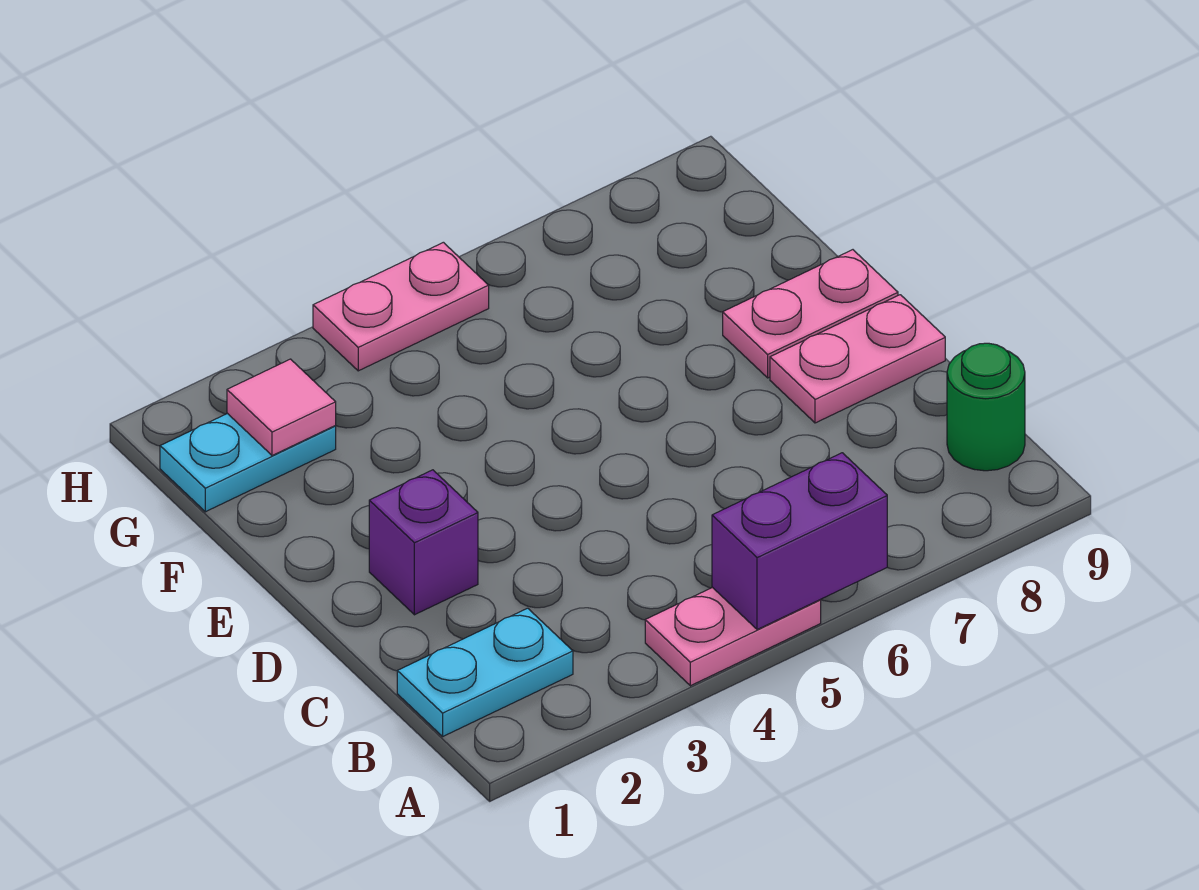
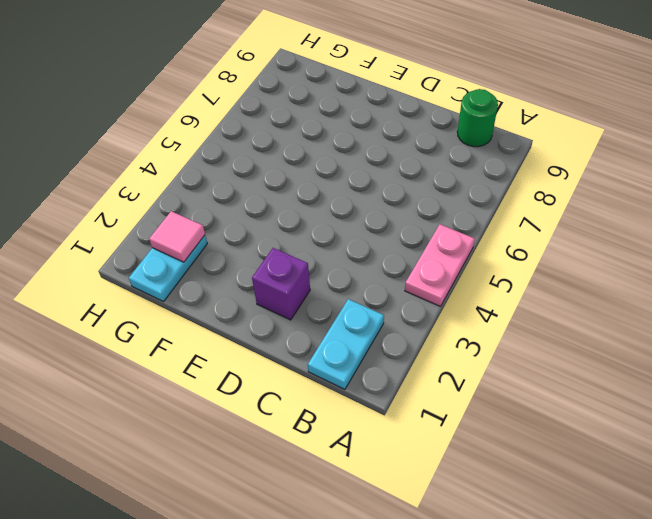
none -> pink 1x2 plate [770,295,945,423]
none -> pink 1x2 plate [723,250,898,378]

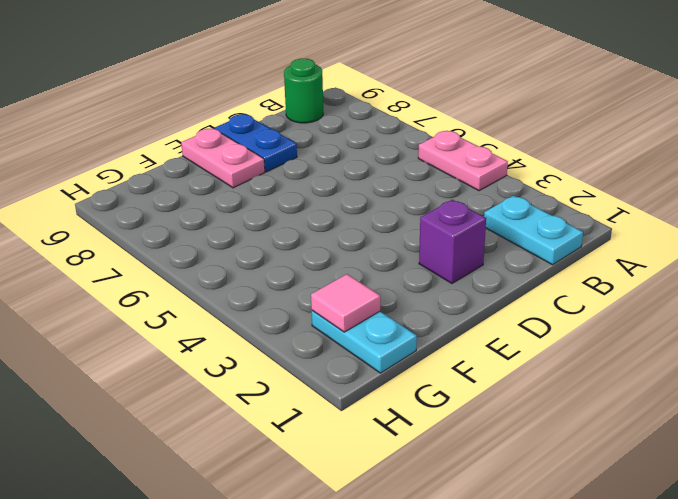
blue 1x2 plate [215,114,297,172] -> pink 1x2 plate [770,295,945,423]
none -> pink 1x2 plate [313,242,489,371]
none -> purple 1x2 brick [712,453,887,630]

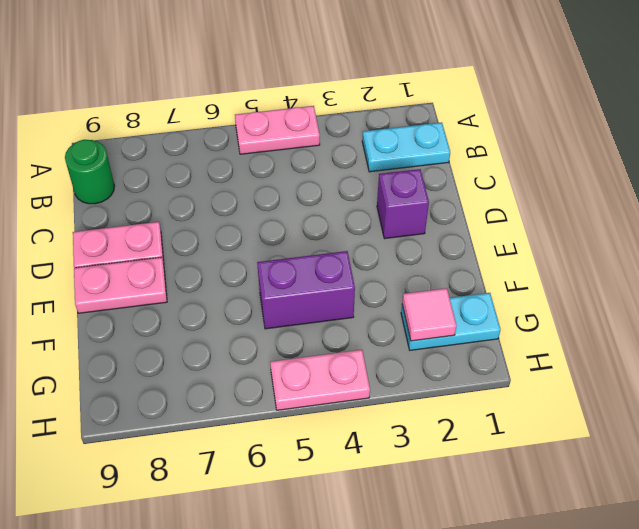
purple 1x2 brick [257,251,355,329] -> purple 1x2 brick moved to [712,453,887,630]

